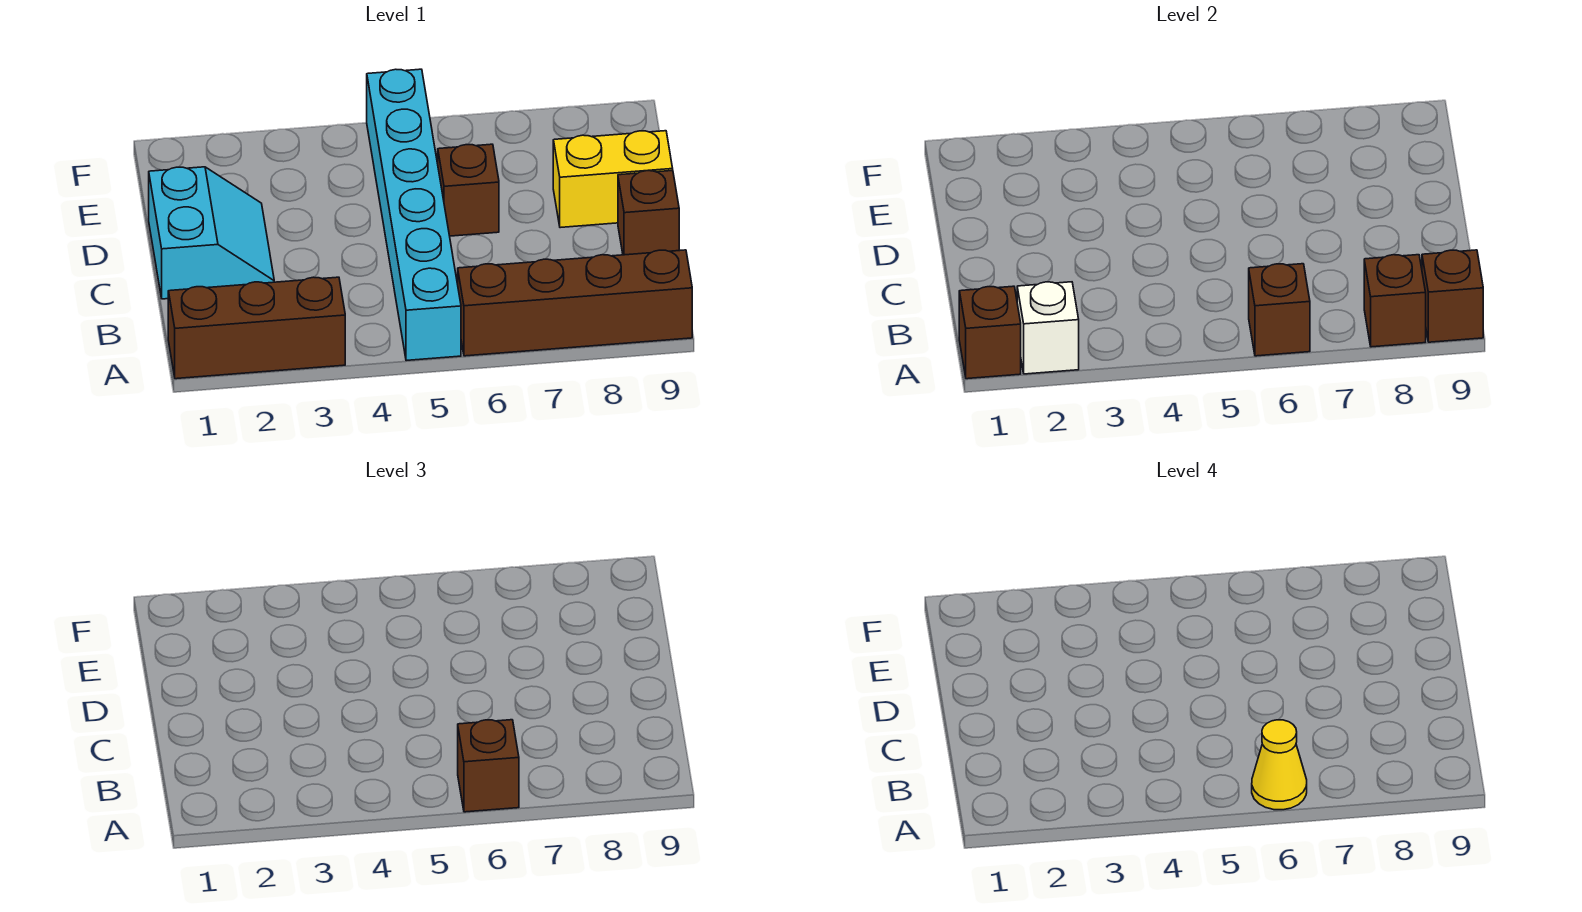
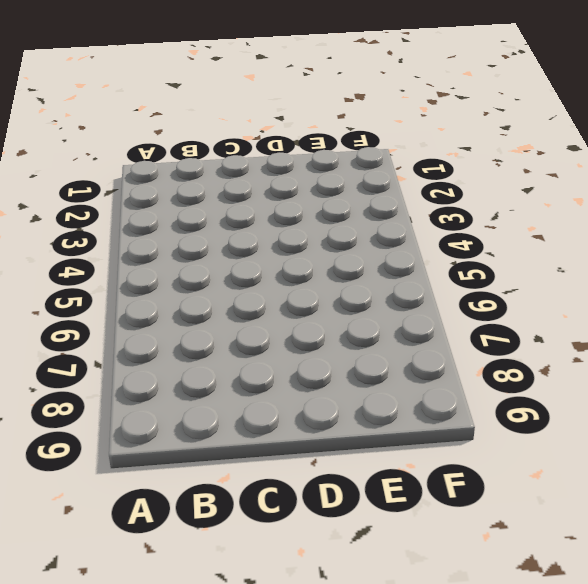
none -> brown 1x3 brick [168,277,345,379]
none -> cyan 1x6 brick [367,69,461,361]
none -> brown 1x4 brick [458,250,692,356]

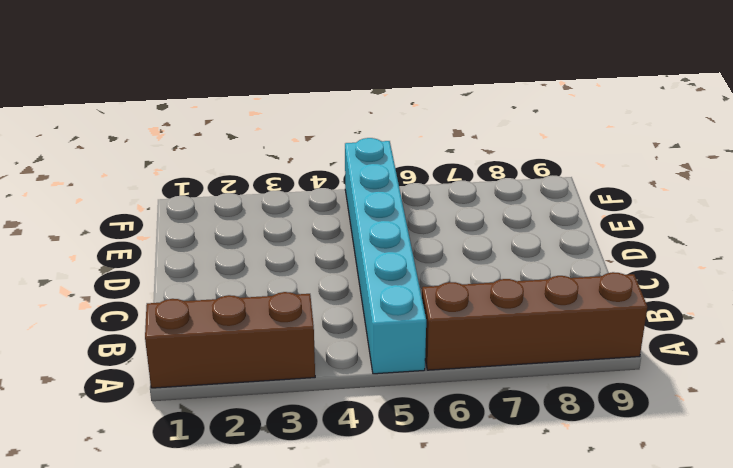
none -> cyan 2x2 slope [149,167,274,299]
none -> brown 1x1 brick [618,170,679,255]
none -> brown 1x1 brick [438,144,499,236]

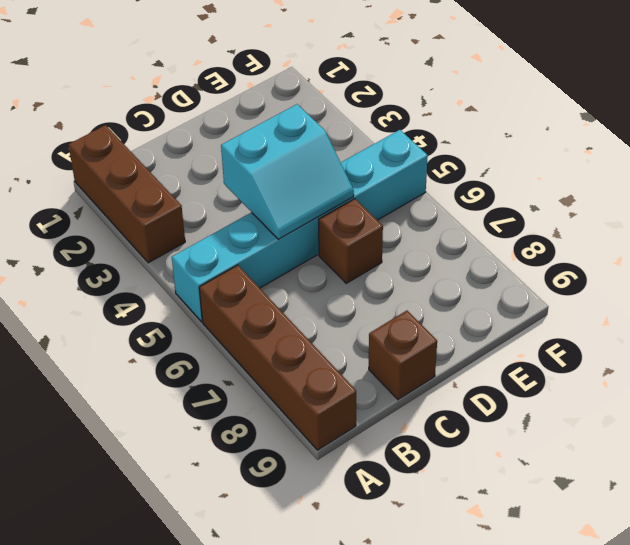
cyan 2x2 slope [221,104,354,239] -> cyan 2x2 slope moved to [149,167,274,299]
none -> yellow 1x2 brick [553,131,673,228]
none -> brown 1x1 brick [959,286,1021,379]
none -> white 1x1 brick [1017,282,1079,374]

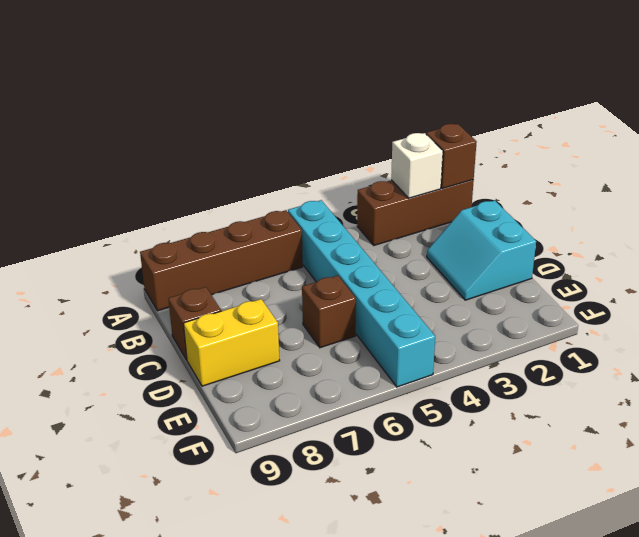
none -> brown 1x1 brick [1249,264,1310,356]
none -> brown 1x1 brick [1364,255,1426,347]
none -> brown 1x1 brick [1422,250,1483,342]

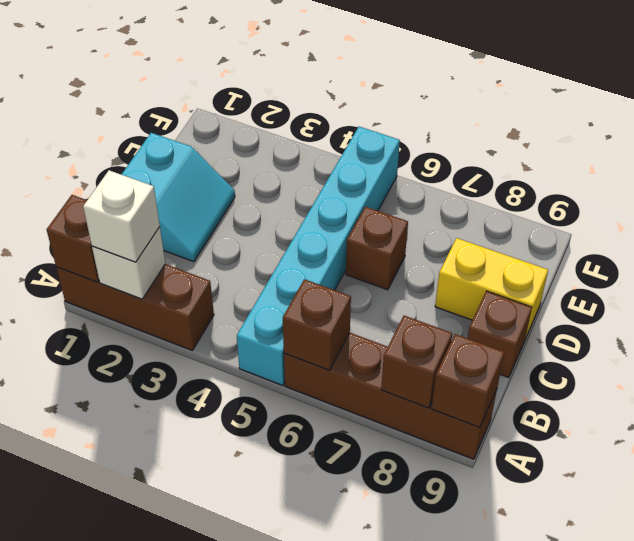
white 1x1 brick [83,170,160,262] -> none
none -> brown 1x1 brick [458,720,519,812]
none -> yellow 1x1 cone [1252,720,1307,810]

